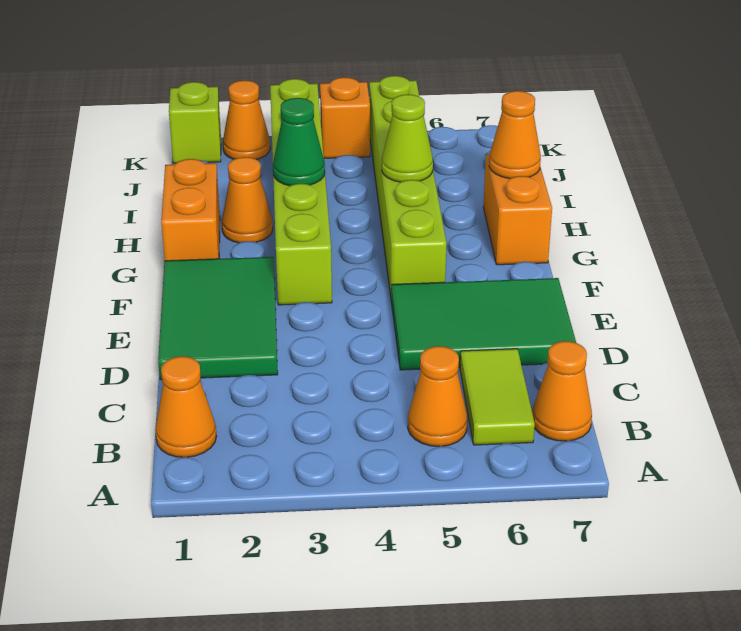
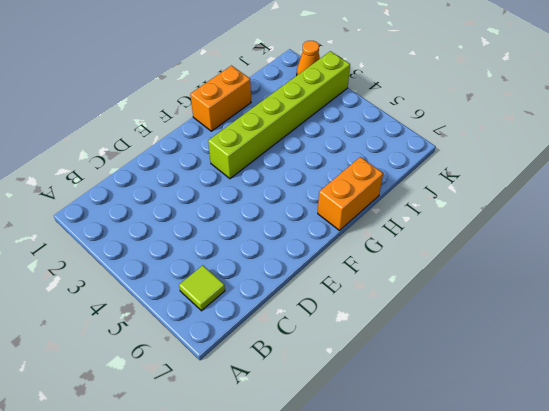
lime 1x1 tile [179,265,225,311] -> lime 1x2 tile [460,349,535,445]
none -> orange 1x1 cone [155,356,217,457]
none -> orange 1x1 cone [408,346,467,447]
none -> orange 1x1 cone [532,341,592,441]

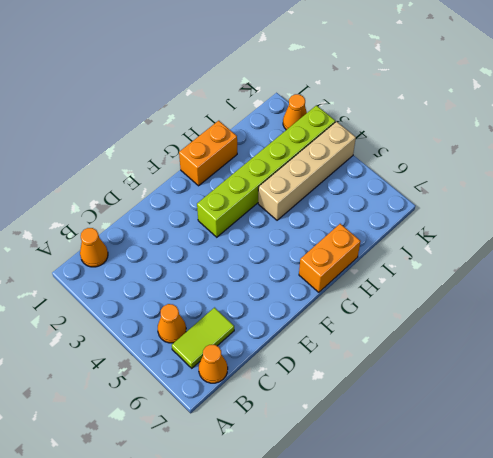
tan 1x4 brick [258,122,356,220] -> orange 1x1 brick [320,77,370,158]
none -> green 2x3 tile [158,257,278,380]
none -> green 2x3 tile [391,278,576,370]
none -> lime 1x6 brick [369,76,446,296]

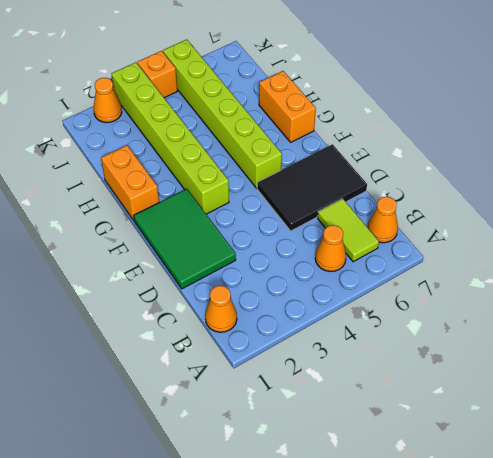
black 2x3 tile [257,144,367,231] -> green 2x3 tile [391,278,576,370]
none -> orange 1x1 cone [222,157,273,243]
none -> lime 1x1 brick [169,82,221,163]
none -> green 1x1 cone [273,98,325,186]

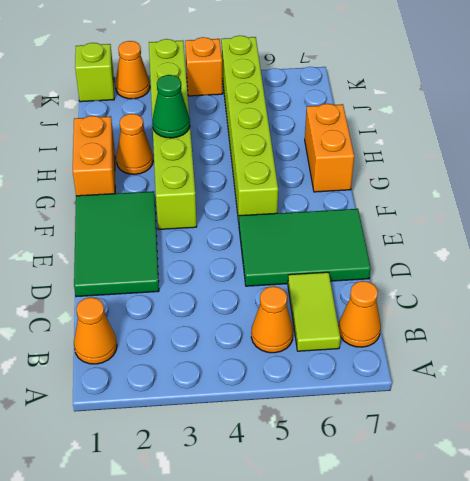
none -> lime 1x1 cone [382,94,433,182]
none -> orange 1x1 cone [489,91,541,179]

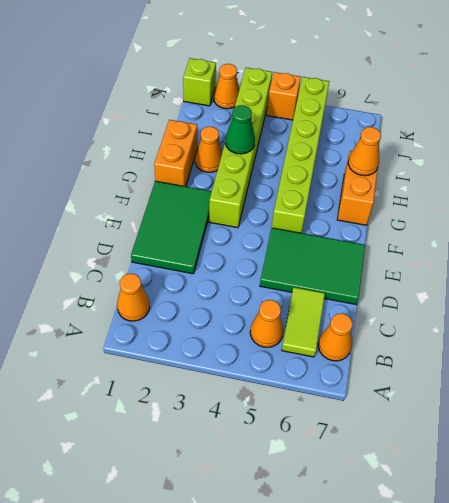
none -> lime 1x1 cone [382,94,433,182]

